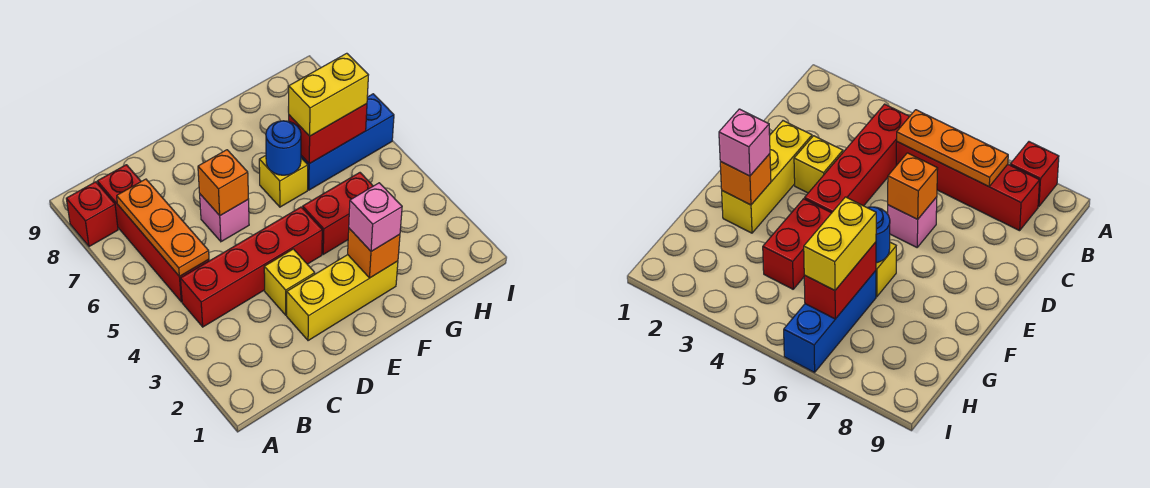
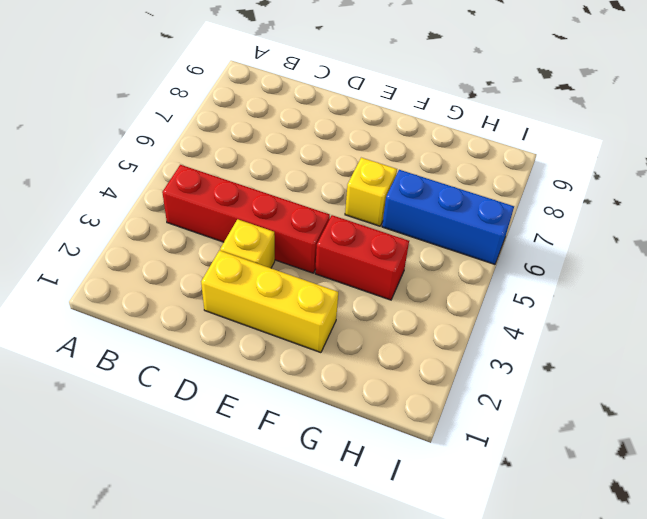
none -> red 1x1 brick [66,182,118,247]
none -> red 1x4 brick [97,165,209,302]
none -> pink 1x1 brick [200,194,249,242]

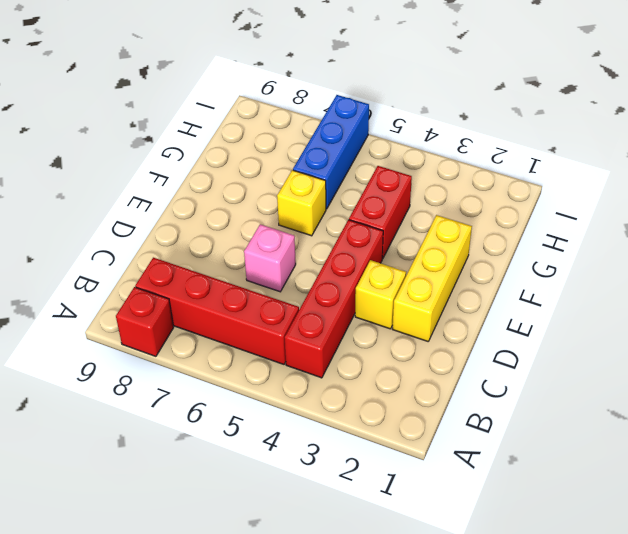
none -> orange 1x3 plate [117,179,209,277]
none -> orange 1x1 brick [198,150,248,216]
none -> orange 1x1 brick [348,229,400,278]

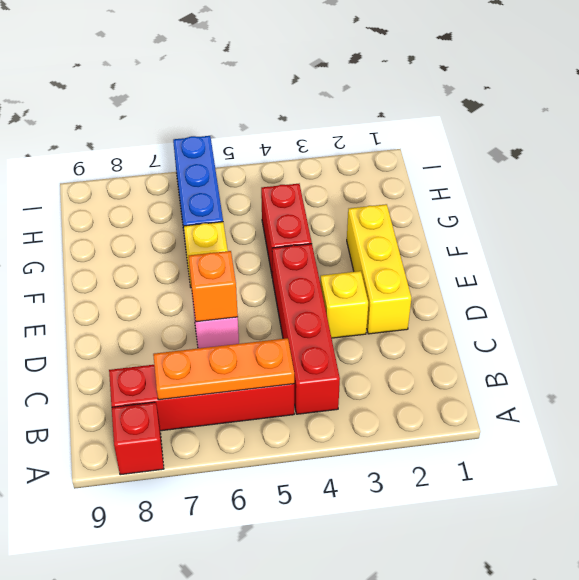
none -> orange 1x1 brick [348,229,400,278]
none -> blue 1x1 round brick [266,121,301,175]
none -> red 1x2 brick [289,104,367,164]

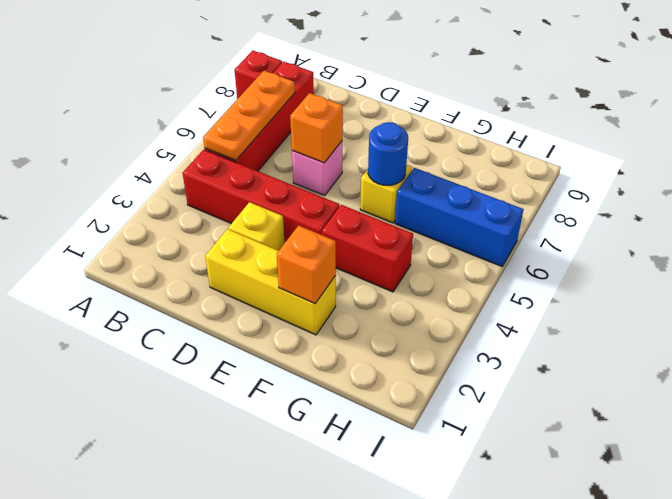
none -> red 1x2 brick [289,104,367,164]
none -> pink 1x1 brick [349,183,402,251]
none -> yellow 1x2 brick [288,53,368,136]

